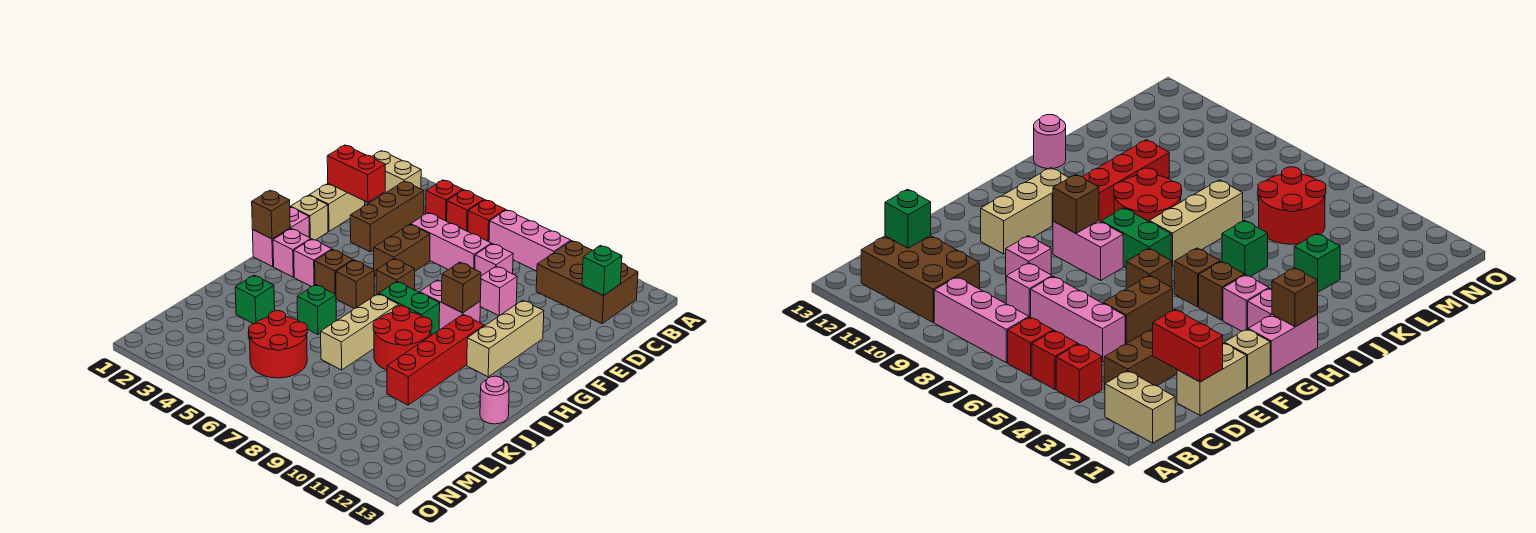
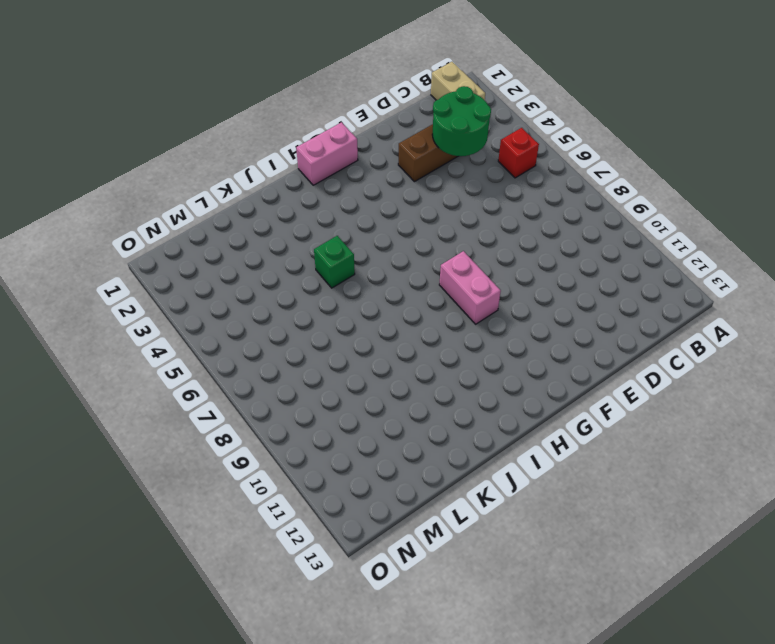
green 2x2 round brick [432,86,491,156] -> none
none -> red 1x1 brick [426,180,463,221]
none -> red 1x1 brick [468,200,505,242]
none -> pink 1x3 brick [489,210,571,271]
none -> brown 2x3 brick [536,241,638,323]

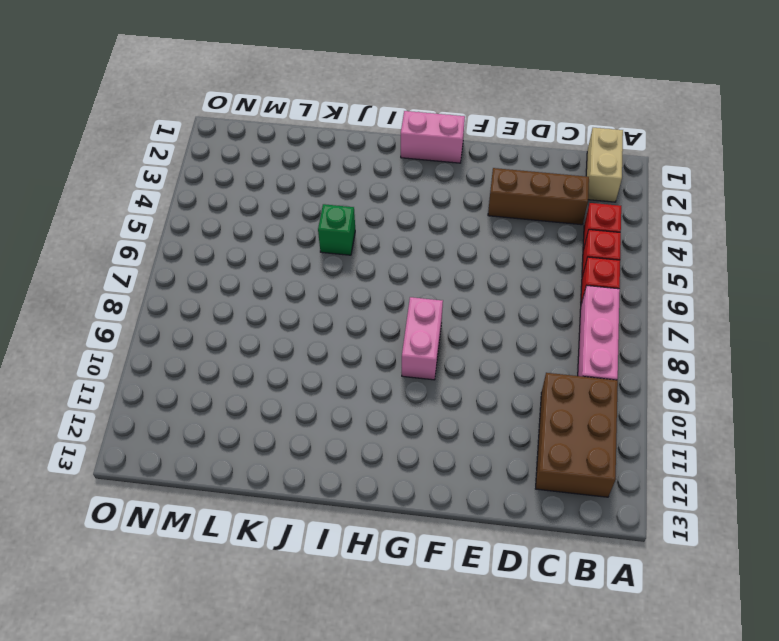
none -> tan 1x2 brick [309,183,365,231]
none -> pink 1x3 brick [411,213,491,270]
none -> pink 1x1 brick [475,244,513,276]
none -> brown 1x2 brick [374,224,430,276]

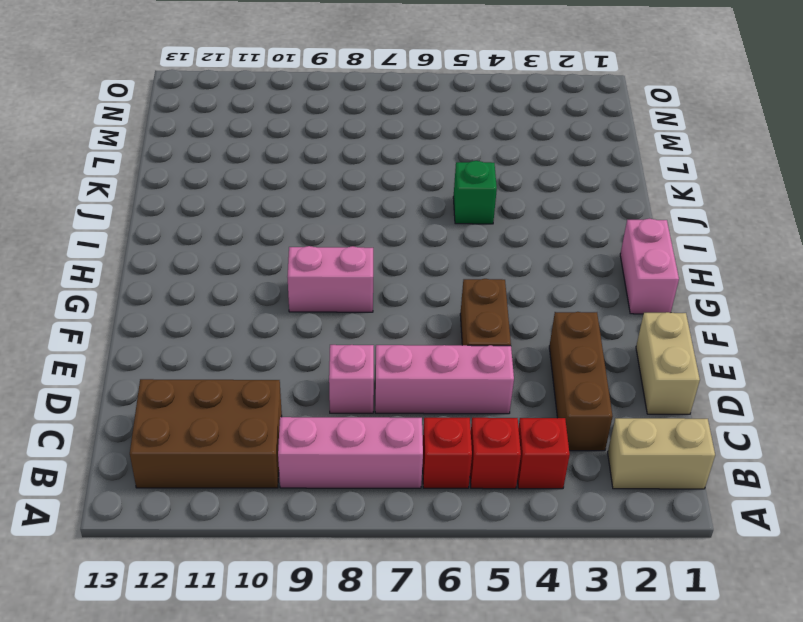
none -> pink 1x1 brick [480,266,517,316]
none -> tan 1x1 brick [291,195,328,240]
none -> tan 1x3 brick [467,300,544,377]
none -> brown 1x1 brick [376,259,415,295]

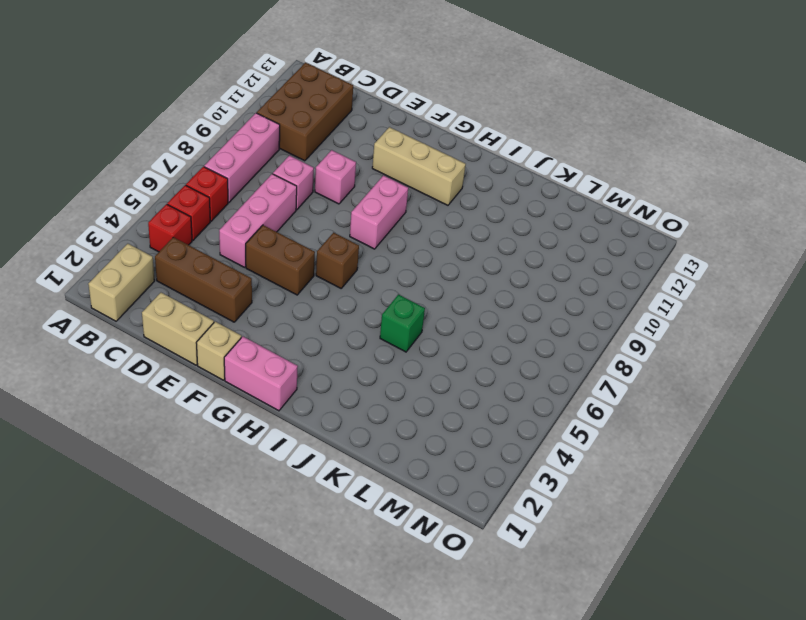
none -> pink 1x1 brick [273,229,311,277]
none -> pink 1x1 brick [294,239,332,287]
none -> brown 1x1 brick [315,250,353,294]
none -> brown 1x1 brick [336,260,374,309]

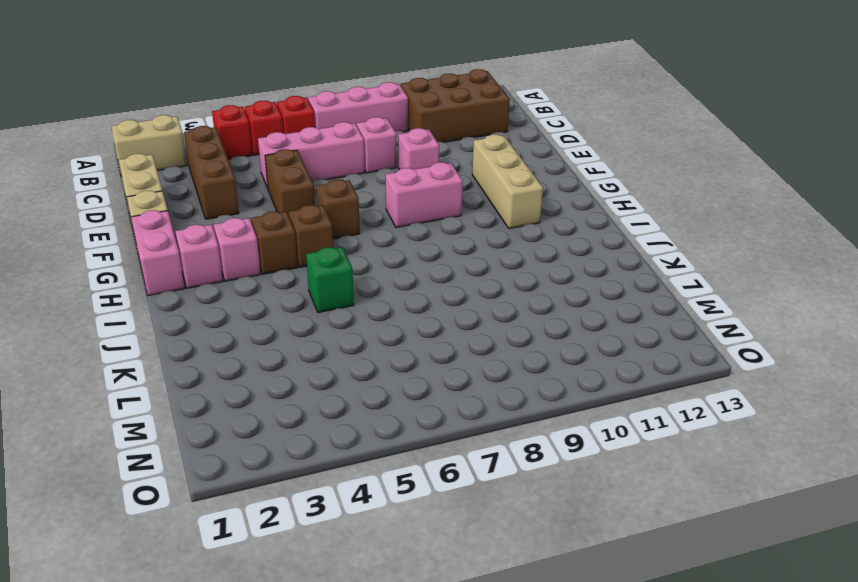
none -> green 1x2 brick [379,282,440,336]
none -> red 1x4 brick [387,315,484,405]
none -> tan 1x3 brick [321,294,399,370]
none -> red 2x2 round brick [373,306,432,370]

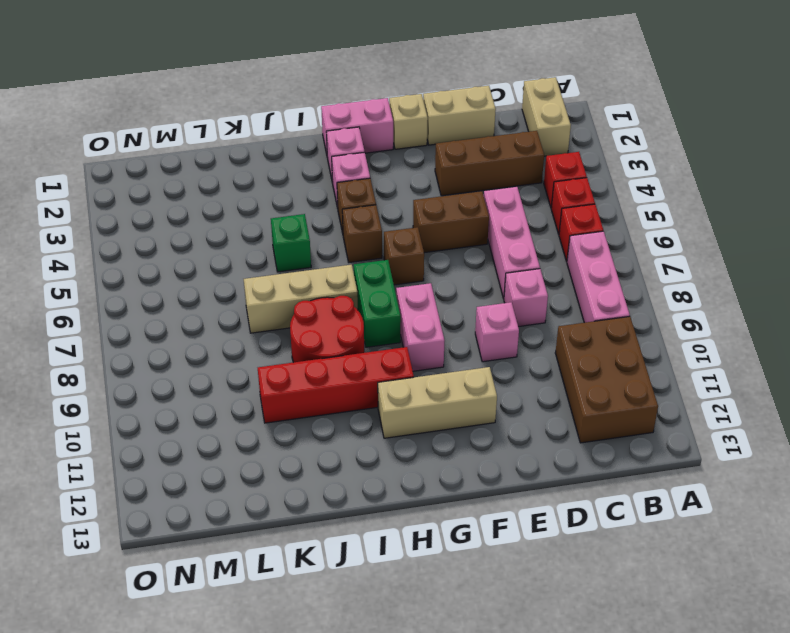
none -> pink 1x1 round brick [480,376,509,424]
none -> green 1x1 brick [235,275,275,324]
none -> red 2x2 round brick [248,311,307,378]
none -> green 1x1 brick [582,245,622,296]

